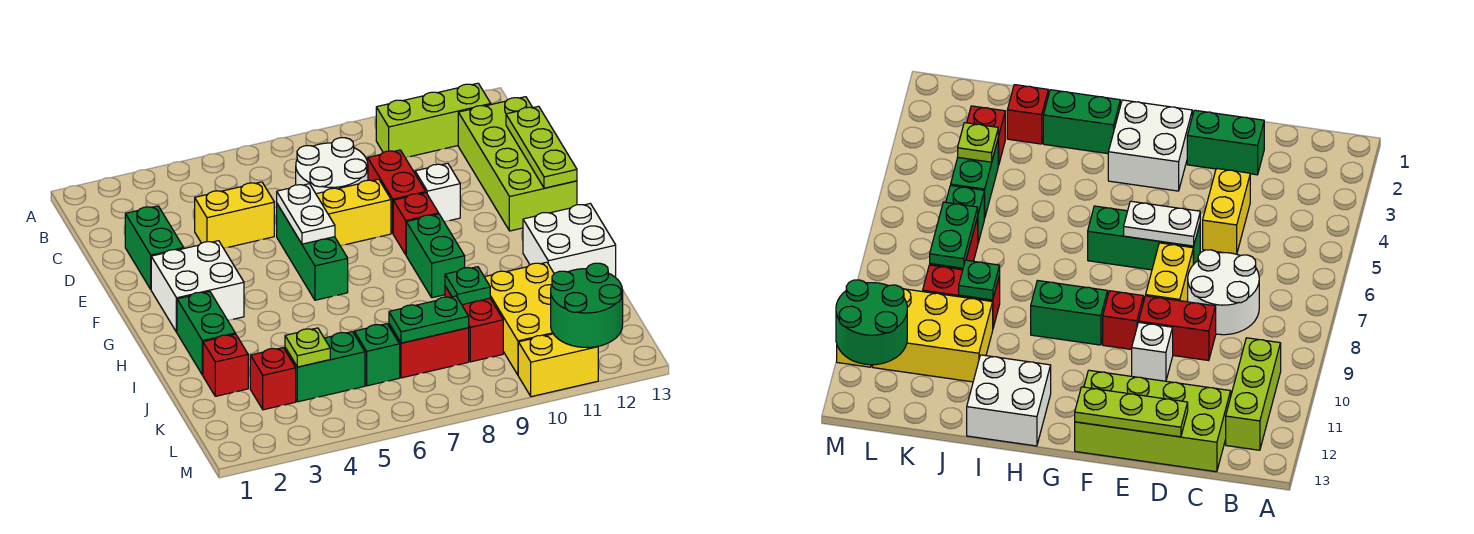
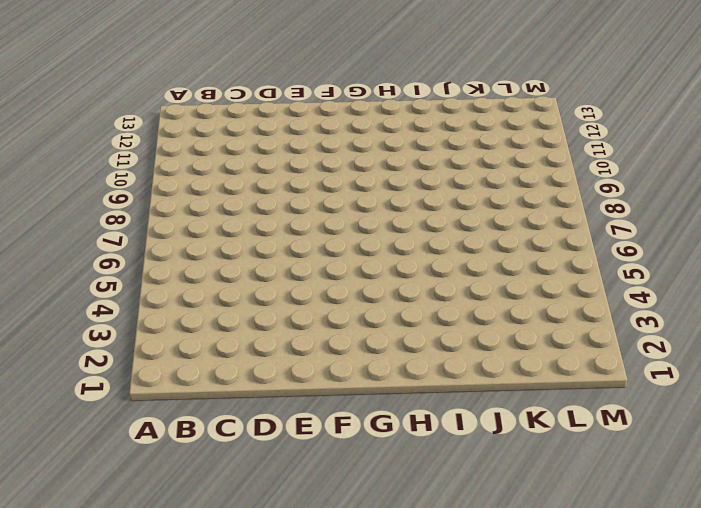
none -> lime 1x3 brick [376,83,491,158]
none -> white 2x2 round brick [296,138,368,194]
none -> lime 2x4 brick [458,97,577,231]

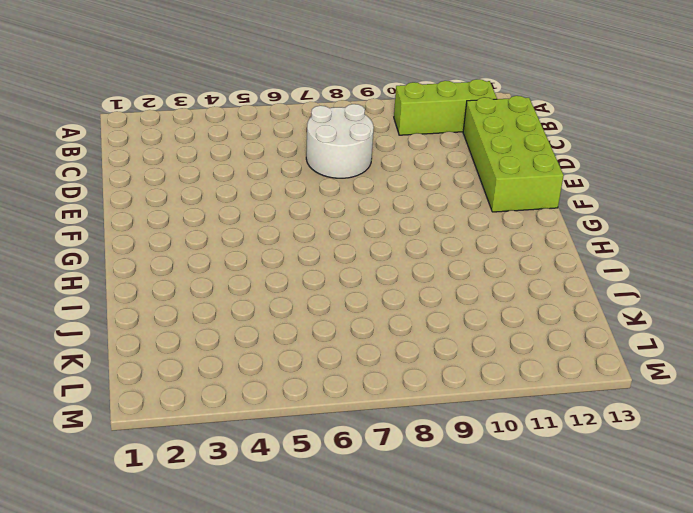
none -> green 1x2 brick [125,206,184,289]
none -> yellow 1x2 brick [195,182,274,248]
none -> red 1x2 brick [368,150,426,233]

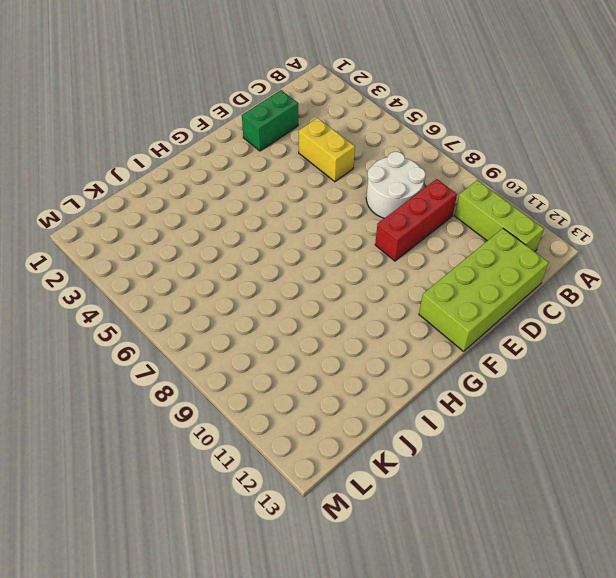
red 1x3 brick [375,179,457,261] -> red 1x2 brick [368,150,426,233]
none -> green 1x3 brick [277,204,348,300]
none -> yellow 1x2 brick [316,179,391,246]
none -> white 1x1 brick [415,163,460,222]

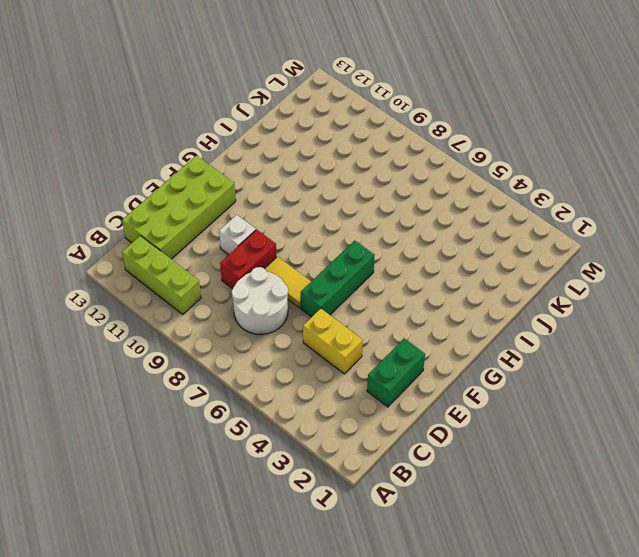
yellow 1x2 tile [265,257,311,308] -> yellow 1x2 brick [316,179,391,246]
none -> white 2x2 brick [151,241,244,332]
none -> red 1x1 brick [393,193,439,255]
none -> green 1x2 brick [406,214,465,298]

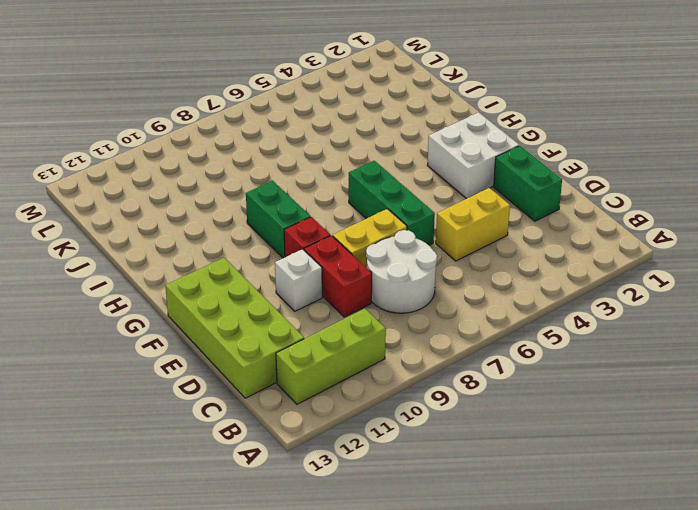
none -> green 1x2 brick [177,291,235,375]
none -> white 2x2 brick [523,204,616,278]
none -> red 1x1 brick [203,334,248,396]

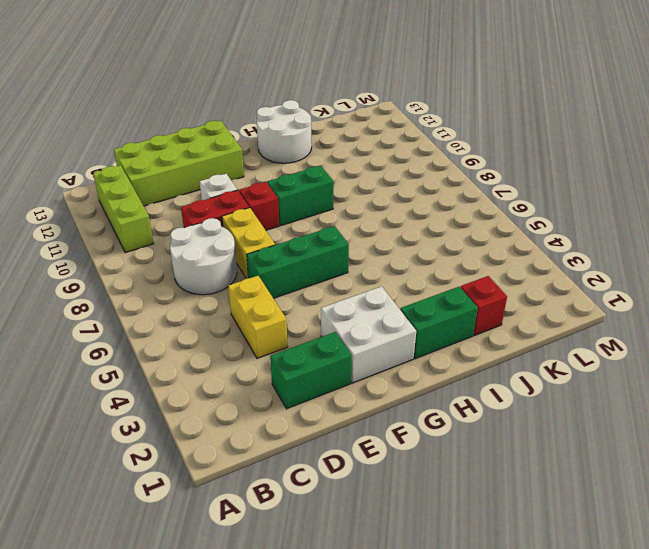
white 2x2 round brick [257,100,312,163] -> white 2x2 brick [523,204,616,278]
none -> red 1x2 brick [445,286,503,362]
none -> yellow 2x3 brick [485,262,554,375]
none -> red 1x1 brick [250,348,296,410]

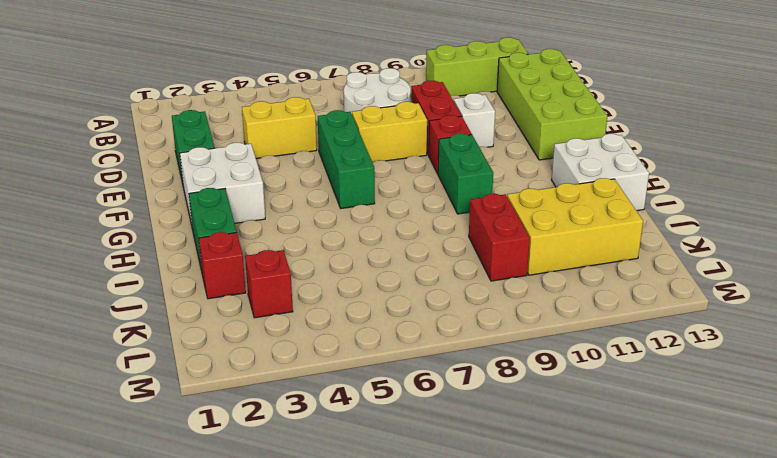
yellow 2x3 brick [507,178,643,275] -> yellow 2x3 brick turned to [485,262,554,375]
none -> green 1x2 brick [285,332,365,402]
none -> green 1x1 brick [354,324,400,386]
none -> red 1x2 brick [389,324,469,378]

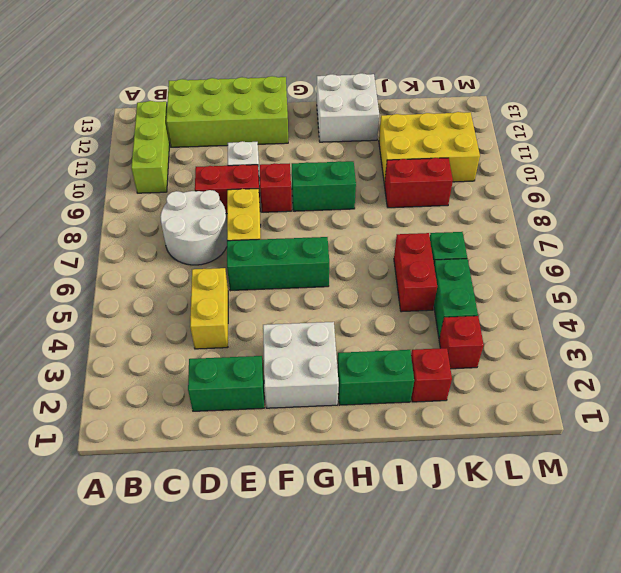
red 1x2 brick [394,233,437,312] -> red 1x2 brick moved to [389,324,469,378]
none -> yellow 1x2 brick [518,334,598,397]
none -> lime 1x3 plate [506,106,577,188]
none -> white 1x2 plate [277,184,335,244]

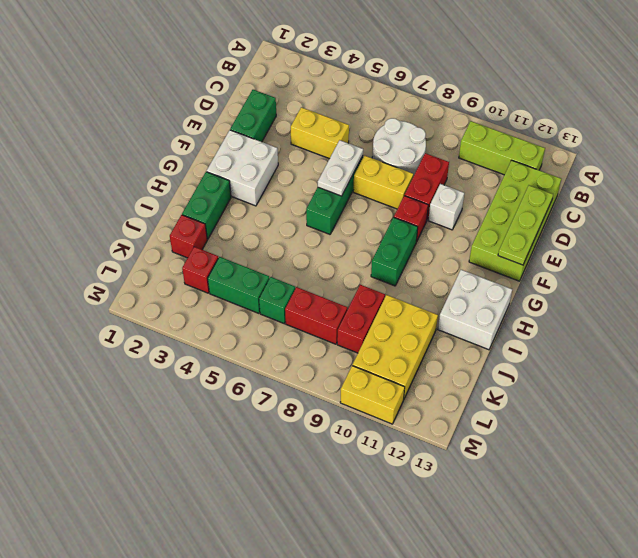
none -> green 1x1 plate [445,267,490,305]
none -> lime 1x1 plate [285,328,330,367]
none -> green 1x2 plate [389,296,469,343]

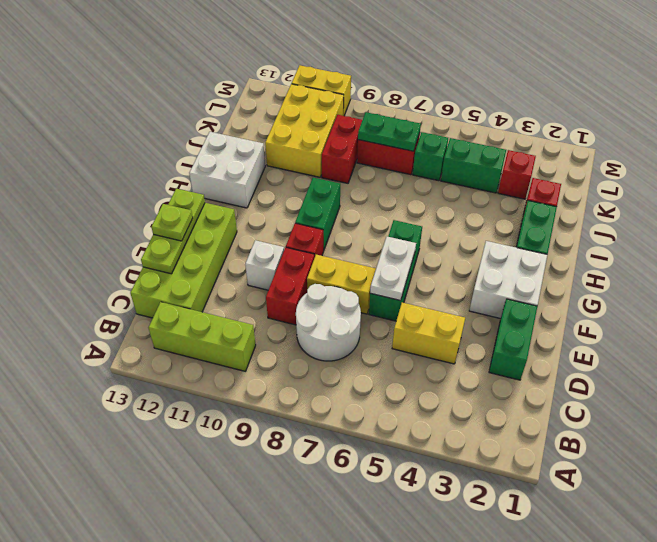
lime 1x1 plate [151,204,193,241] -> lime 1x1 plate moved to [285,328,330,367]
none -> green 1x1 plate [445,267,490,305]
none -> green 2x2 round brick [551,263,623,348]

